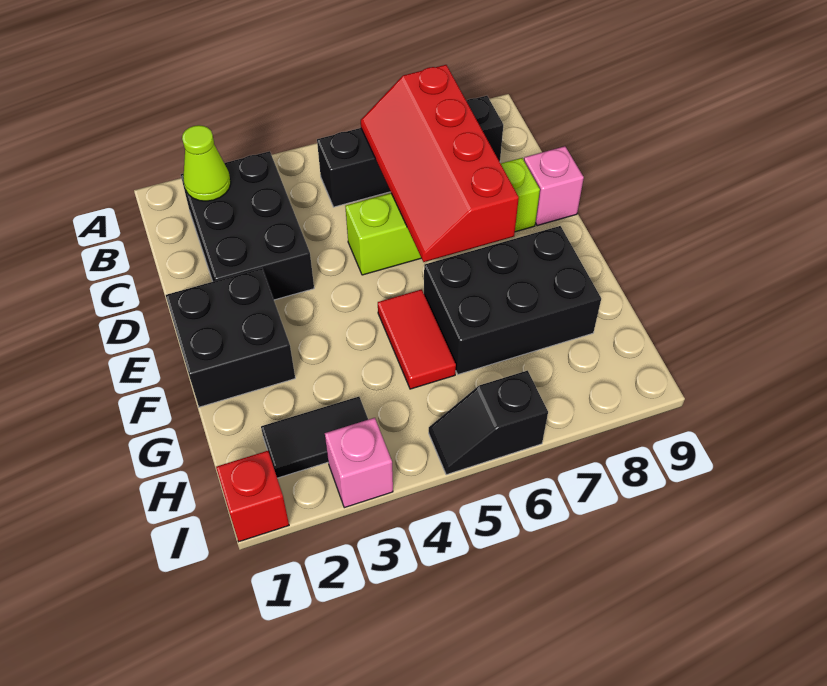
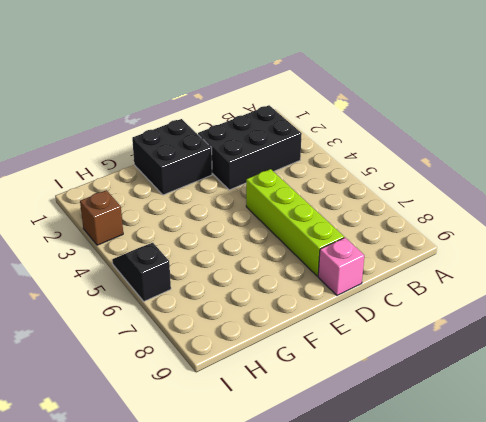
brown 1x1 brick [80,190,123,245] -> pink 1x1 brick [325,418,393,508]
none -> black 1x4 brick [317,96,503,207]
none -> red 1x2 tile [378,290,456,389]
none -> black 2x3 brick [424,226,601,374]

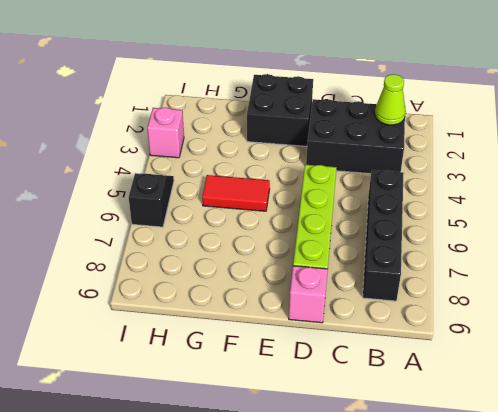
none -> black 2x3 brick [424,226,601,374]
none -> black 1x2 tile [261,397,368,478]
none -> red 1x1 brick [216,451,289,542]

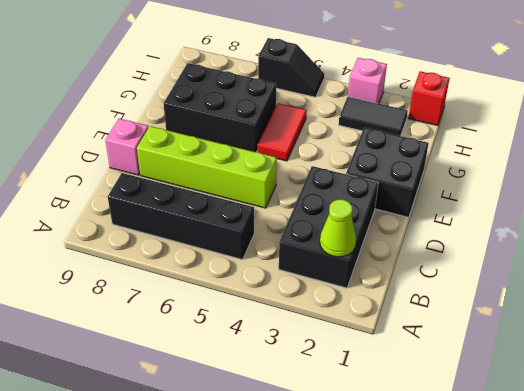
none -> red 2x4 slope [361,65,519,262]

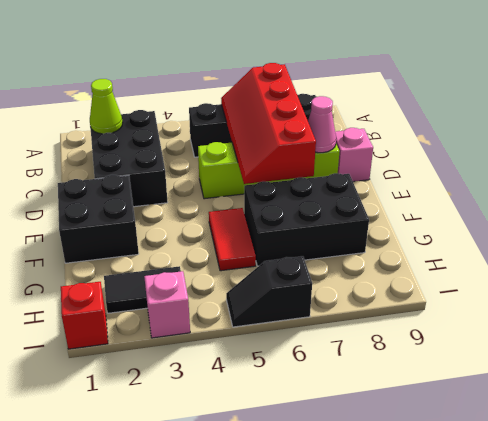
pink 1x1 cone [308,96,336,153] -> none

